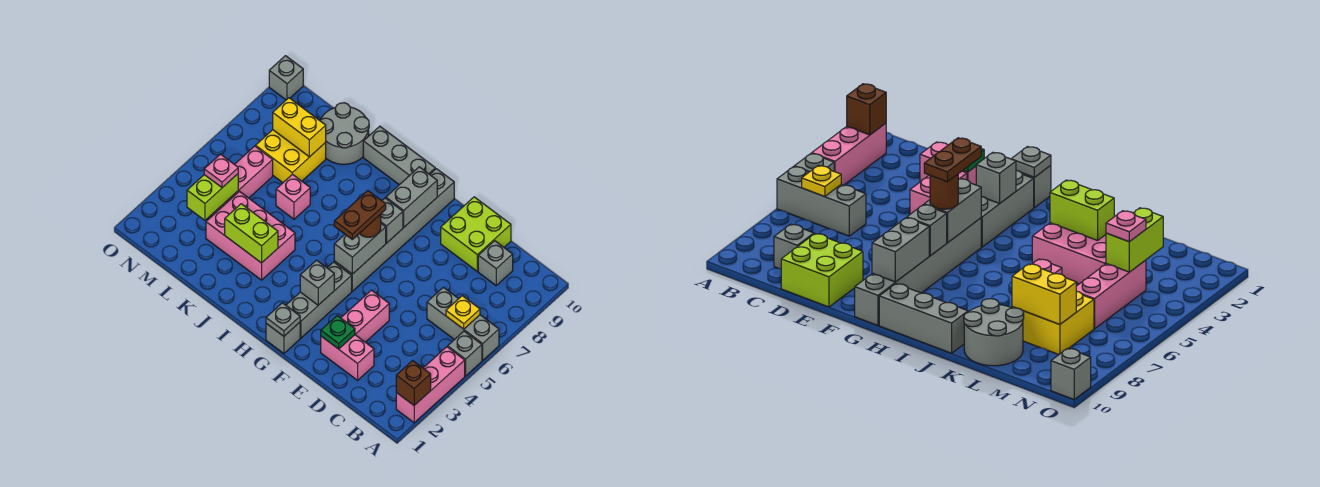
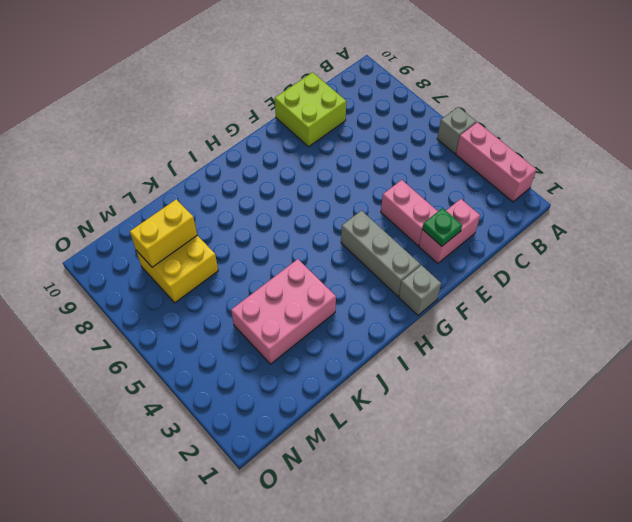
none -> grey 1x3 brick [427,287,499,360]
none -> grey 1x1 brick [478,241,513,285]
none -> grey 1x6 brick [334,169,454,291]
none -> grey 1x3 brick [363,126,435,185]

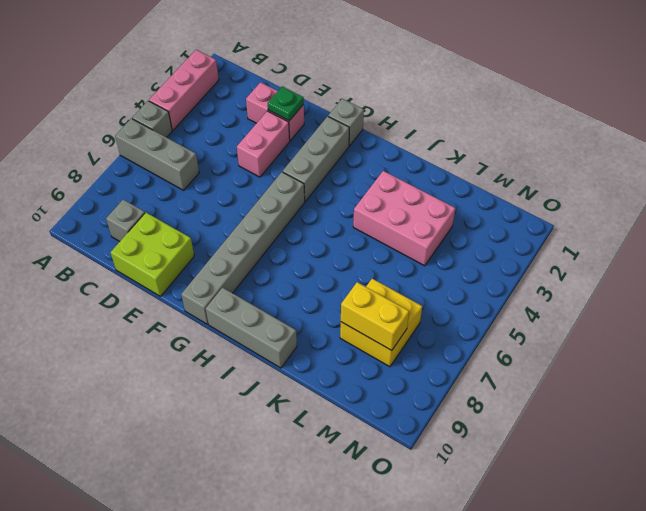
none -> pink 1x1 brick [276,174,310,219]
none -> grey 2x2 round brick [320,103,369,164]
none -> pink 1x3 brick [212,146,273,215]
none -> grey 1x1 brick [269,56,303,100]

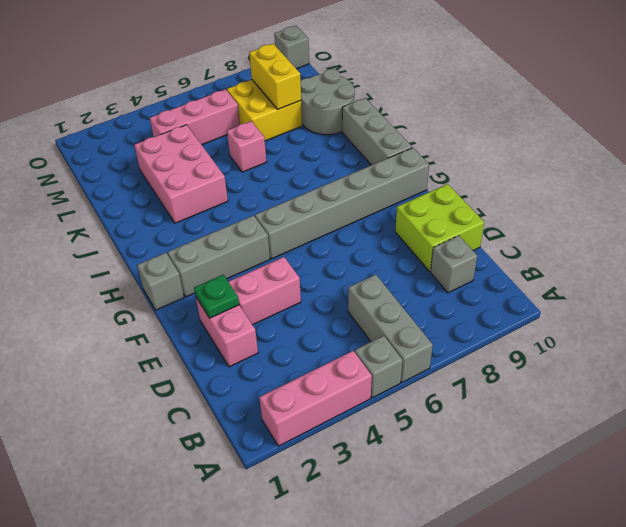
none -> brown 1x1 brick [396,361,431,405]
none -> yellow 1x1 plate [446,296,480,329]
none -> grey 1x1 plate [266,303,300,336]
none -> grey 1x1 brick [300,260,334,305]

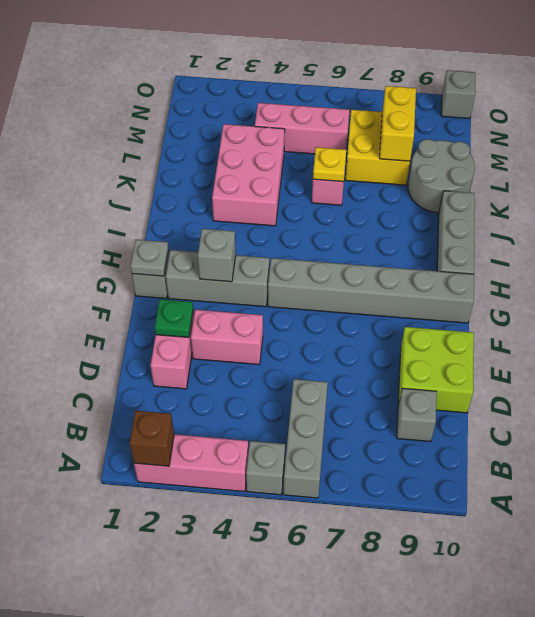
yellow 1x1 plate [313,147,346,182] -> yellow 1x1 plate moved to [446,296,480,329]
none -> grey 1x2 brick [334,224,386,274]
none -> grey 1x1 brick [381,198,403,243]
none -> grey 1x2 brick [386,167,437,227]
none -> lime 1x2 brick [225,204,278,263]

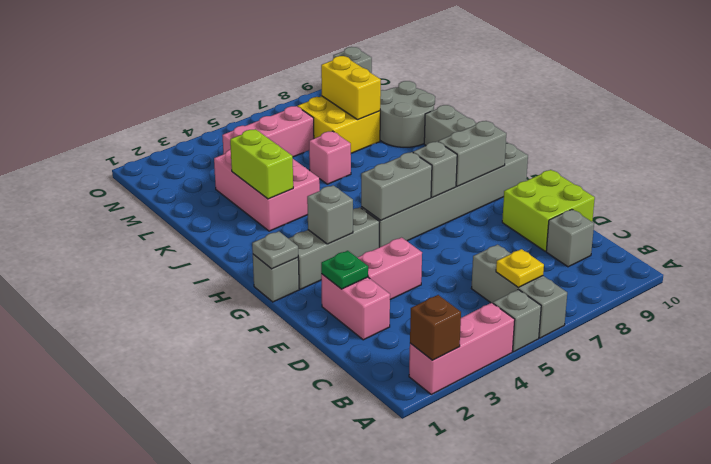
none -> lime 1x2 brick [187,174,238,220]
none -> brown 1x1 round brick [359,214,381,237]
none -> pink 1x1 plate [204,154,238,188]
none -> brown 1x2 plate [334,191,386,239]

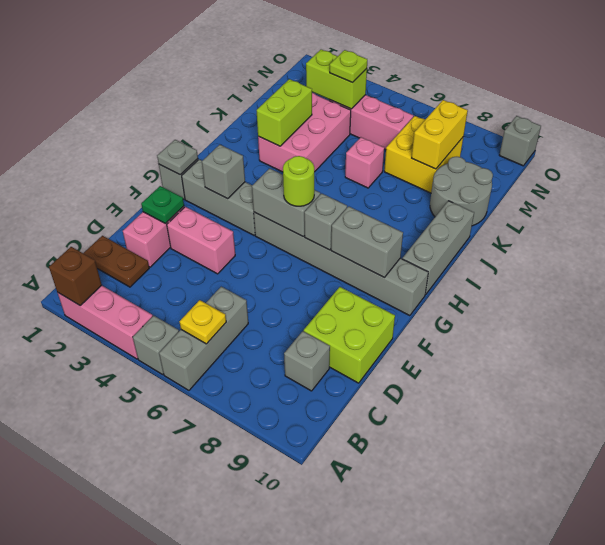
brown 1x2 plate [83,236,149,287] -> brown 1x2 plate moved to [334,191,386,239]
lime 1x1 round brick [283,156,314,206] -> brown 1x1 round brick [359,214,381,237]
lime 1x1 plate [330,50,367,83] -> pink 1x1 plate [204,154,238,188]

